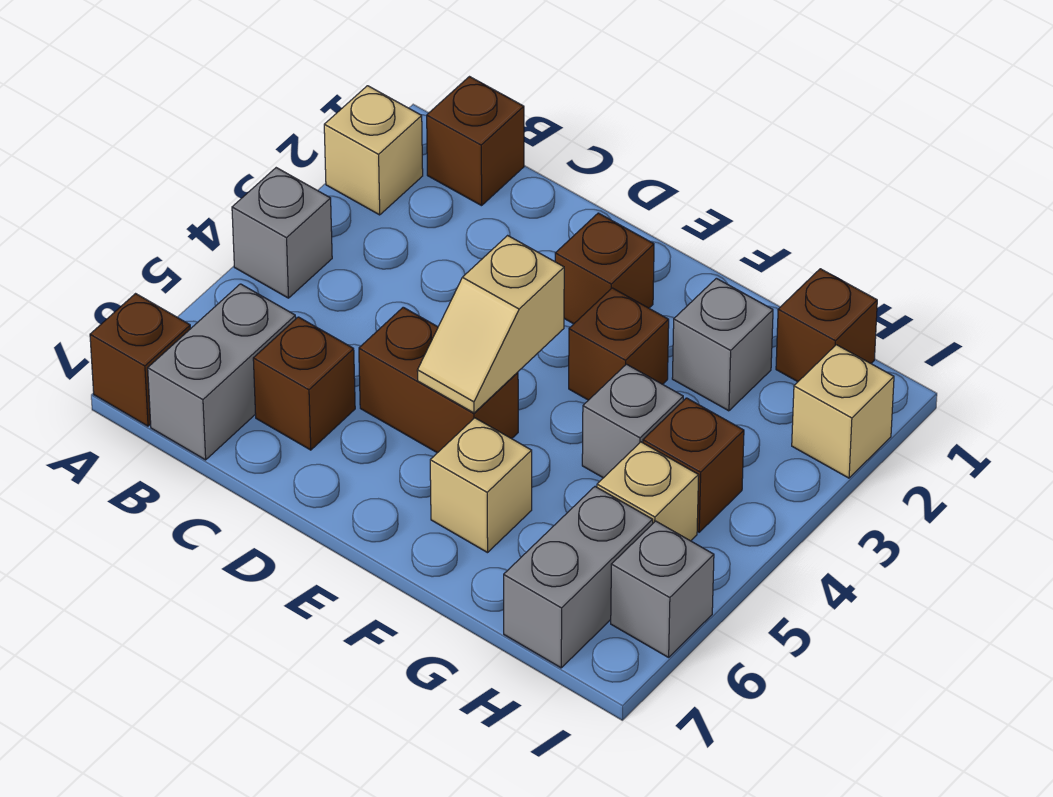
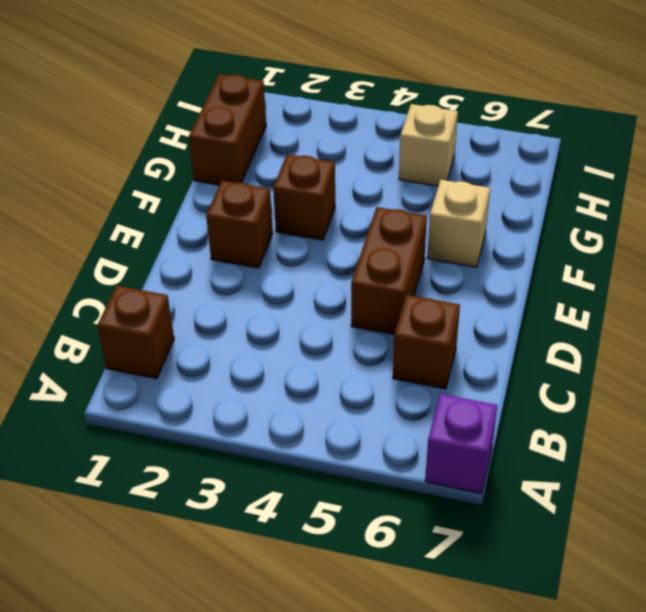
purple 1x1 brick [425,394,497,493] -> brown 1x1 brick [90,294,191,426]
brown 1x2 brick [189,74,266,185] -> brown 1x1 brick [776,269,877,382]
none -> tan 1x1 brick [324,86,423,215]
none -> grey 1x1 brick [232,168,332,298]
none -> grey 1x2 brick [148,284,296,460]

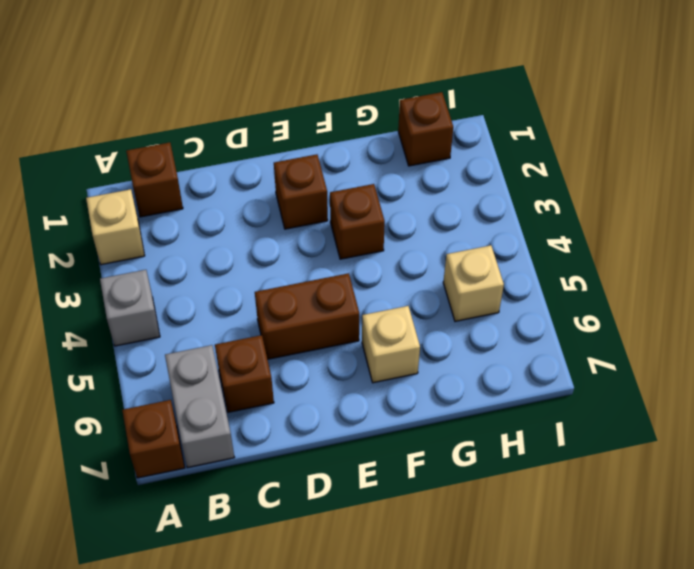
none -> grey 1x1 brick [672,278,773,411]
none -> grey 1x1 brick [582,364,683,478]
none -> brown 1x1 brick [643,398,744,532]

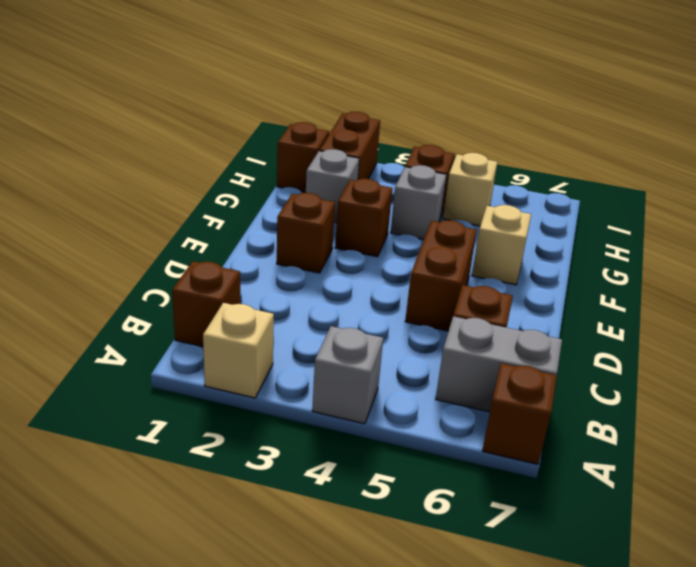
brown 1x2 brick [319,112,380,179] -> tan 1x1 brick [792,345,894,478]
none -> grey 1x2 brick [504,487,653,668]
none -> grey 1x1 brick [611,521,714,657]
none -> tan 1x2 slope [417,236,564,413]

